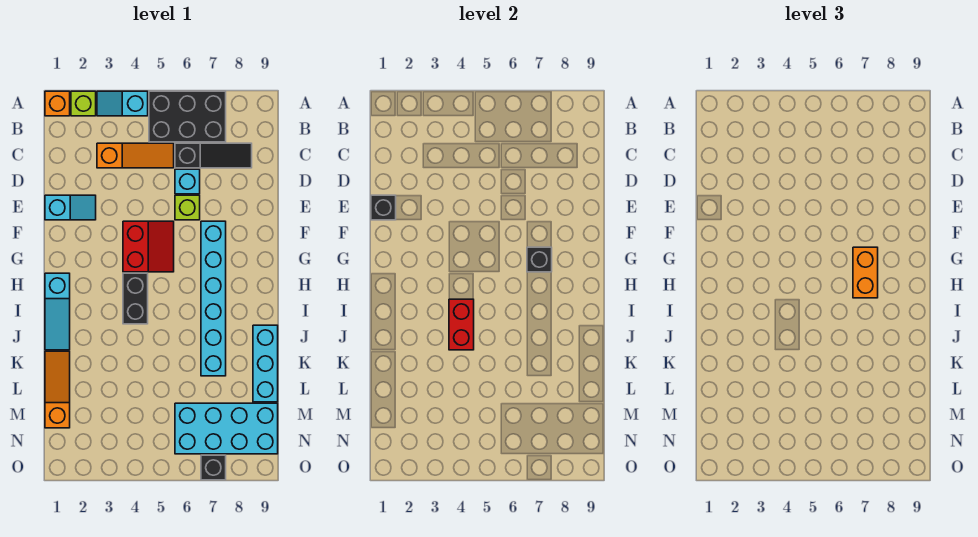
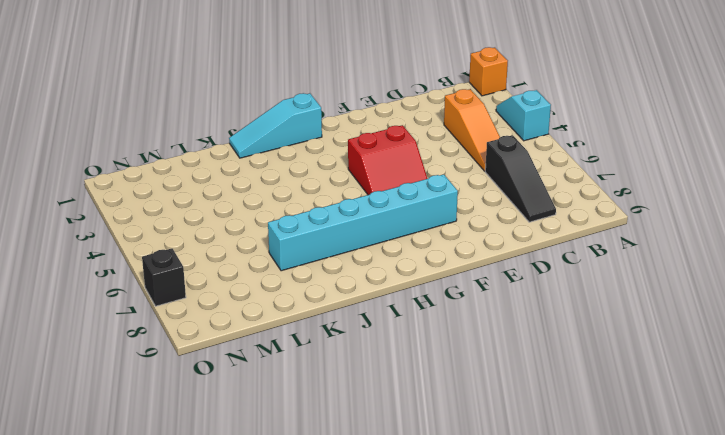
none -> lime 1x1 brick [71,91,96,116]
none -> black 2x3 brick [149,91,226,142]
none -> cyan 1x1 brick [175,169,200,194]

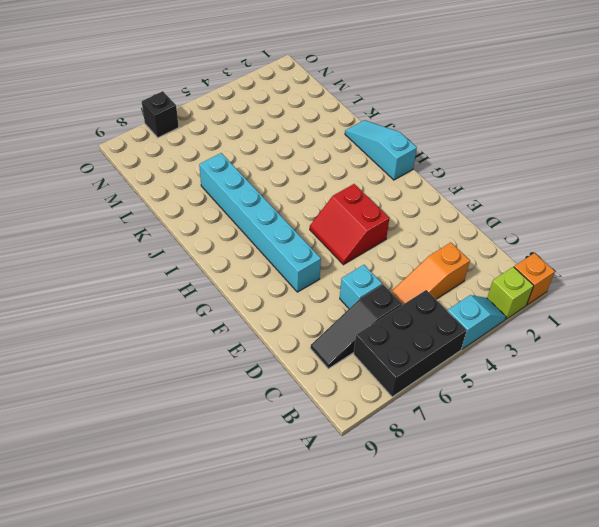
none -> cyan 1x2 slope [45,195,96,220]
none -> lime 1x1 brick [175,195,200,220]
none -> black 1x2 brick [123,273,148,324]

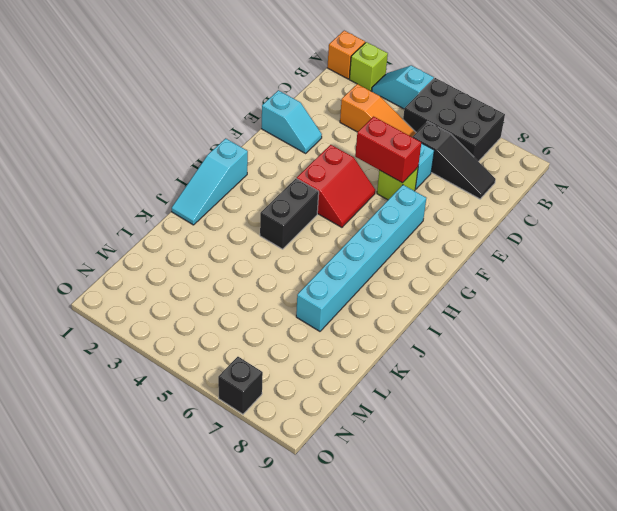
red 1x2 brick [355,117,421,183] -> red 1x2 brick turned to [449,299,474,350]
none -> cyan 1x3 brick [253,325,278,402]
none -> orange 1x3 slope [45,351,70,428]
none -> cyan 2x4 brick [175,403,278,454]

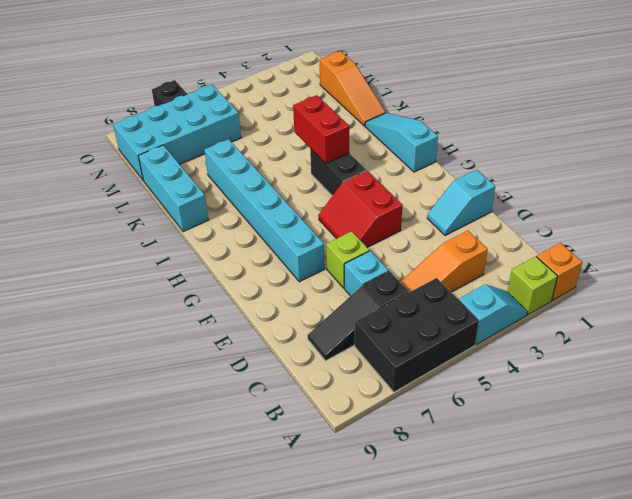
none -> black 1x1 brick [371,195,396,220]
none -> black 1x1 brick [527,247,552,272]
none -> orange 1x2 brick [853,247,878,298]

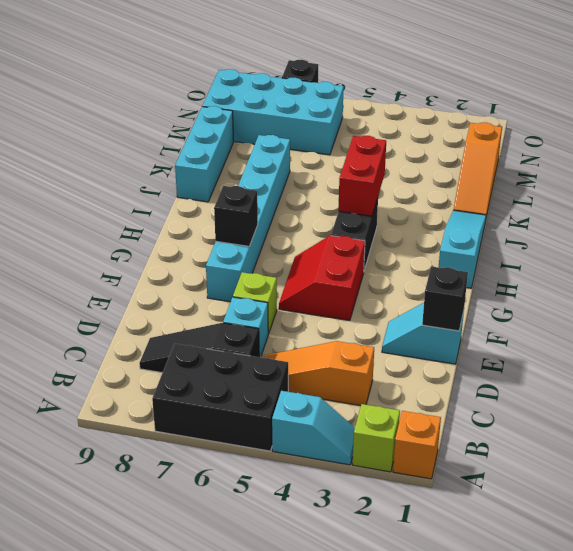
none -> orange 1x2 brick [853,247,878,298]

